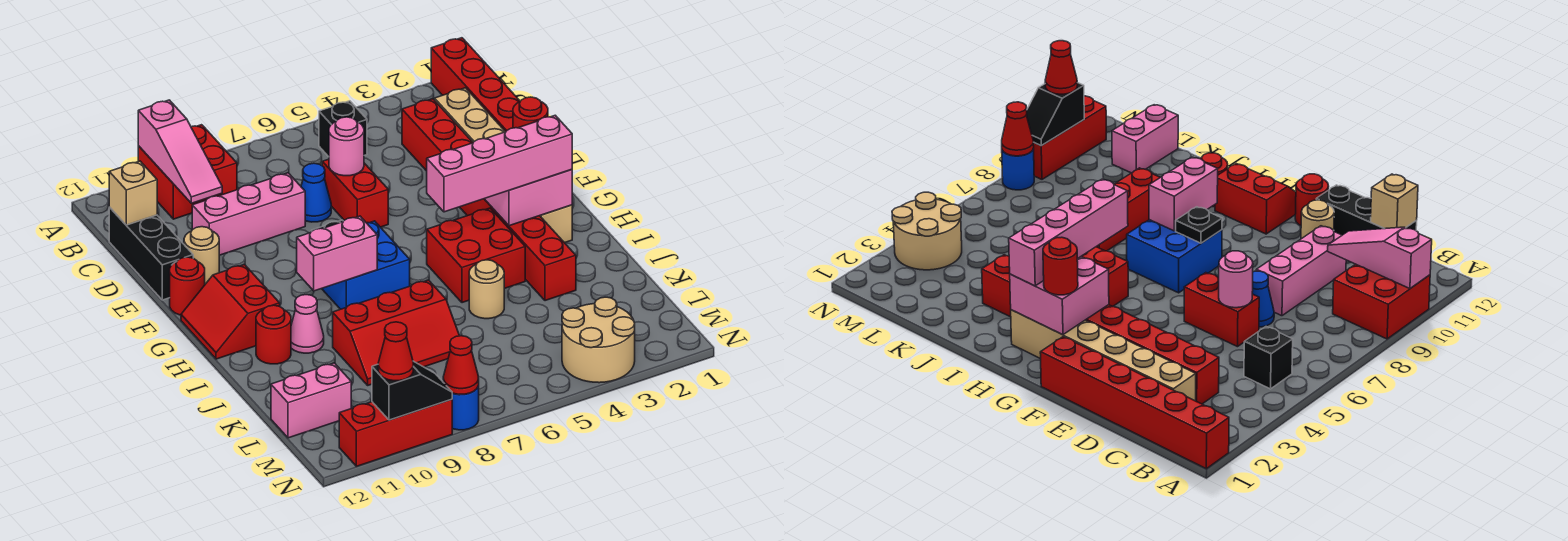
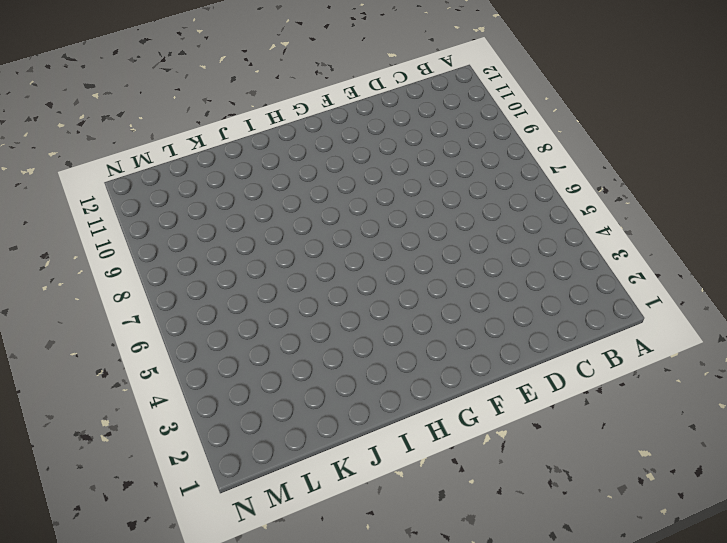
none -> red 1x6 brick [431,38,520,132]
none -> red 2x2 brick [138,125,237,219]
none -> black 1x1 brick [319,101,367,157]
none -> tan 1x6 brick [435,88,572,243]

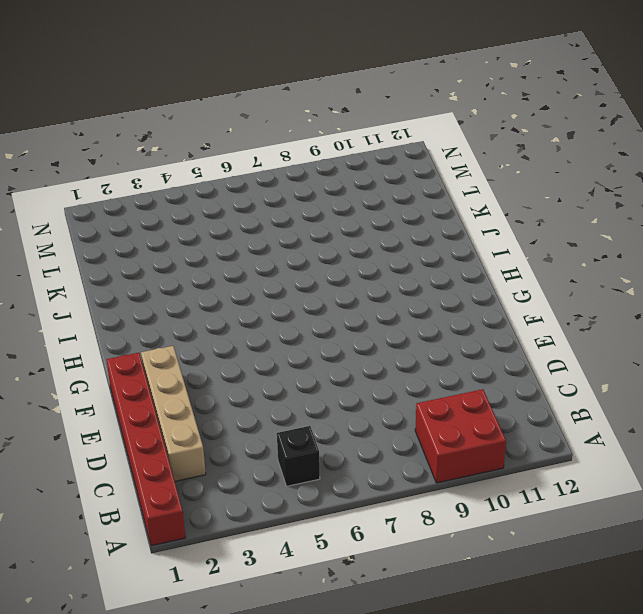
tan 1x4 brick [141,346,206,481] -> tan 1x6 brick [435,88,572,243]
none -> red 1x8 brick [402,99,576,301]
none -> black 1x3 brick [109,207,193,300]
none -> red 1x2 brick [322,159,388,227]
none -> blue 1x1 cone [301,163,331,222]

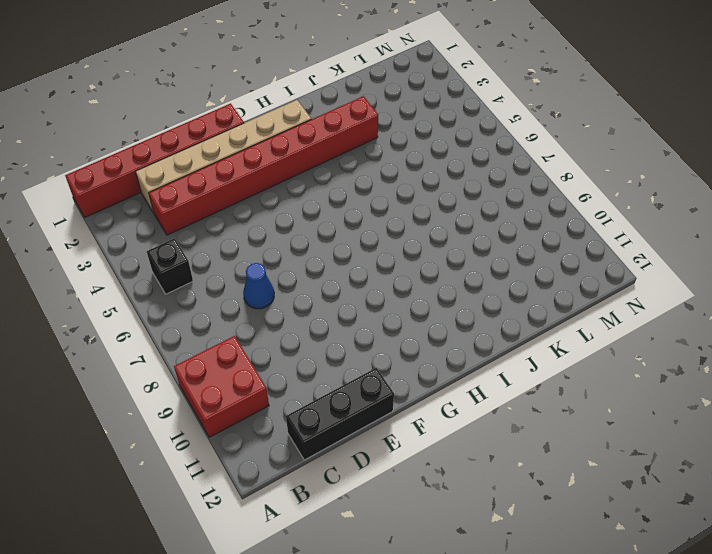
none -> red 1x2 brick [322,159,388,227]
none -> pink 1x3 brick [192,173,305,255]
none -> tan 1x1 round brick [184,227,219,284]
none -> red 1x1 round brick [170,257,205,315]

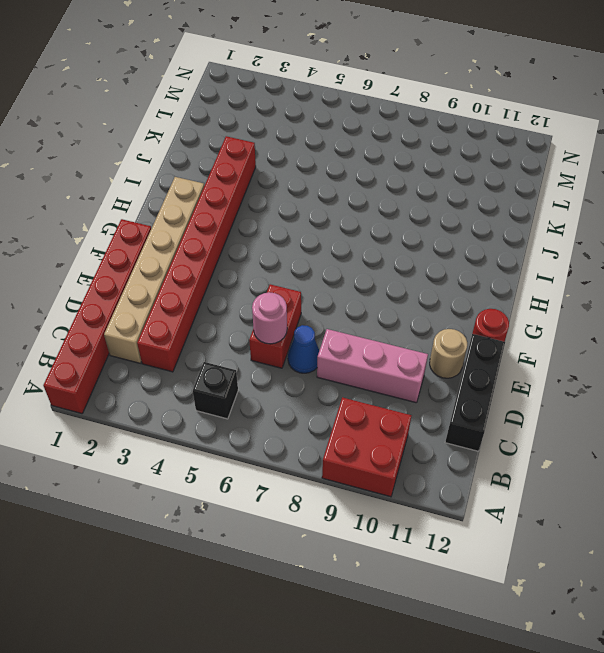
none -> blue 2x2 brick [322,221,410,309]
none -> red 2x2 slope [181,265,280,359]
none -> red 2x2 brick [427,208,525,303]
none -> pink 1x1 cone [291,295,324,353]

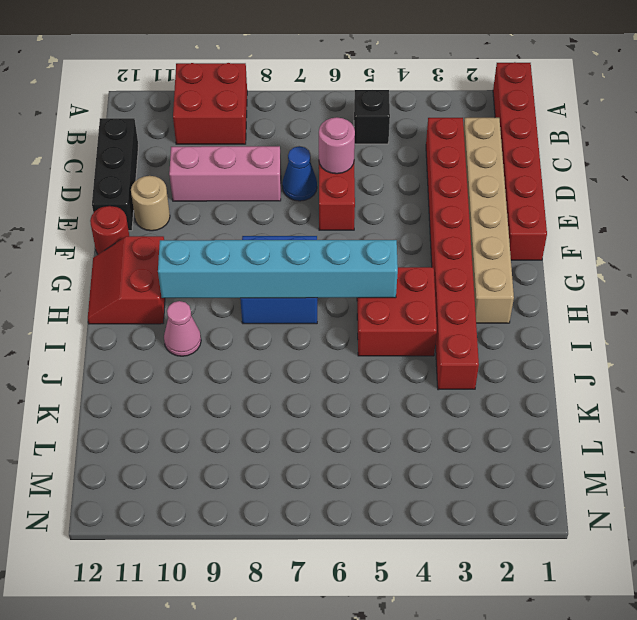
cyan 1x6 brick [158,240,398,298] -> pink 1x2 brick [297,216,377,291]
none -> red 1x1 round brick [256,305,291,364]
none -> tan 1x1 round brick [469,260,504,319]
none -> red 2x3 slope [333,280,459,385]
none -> pink 1x2 brick [271,363,351,438]

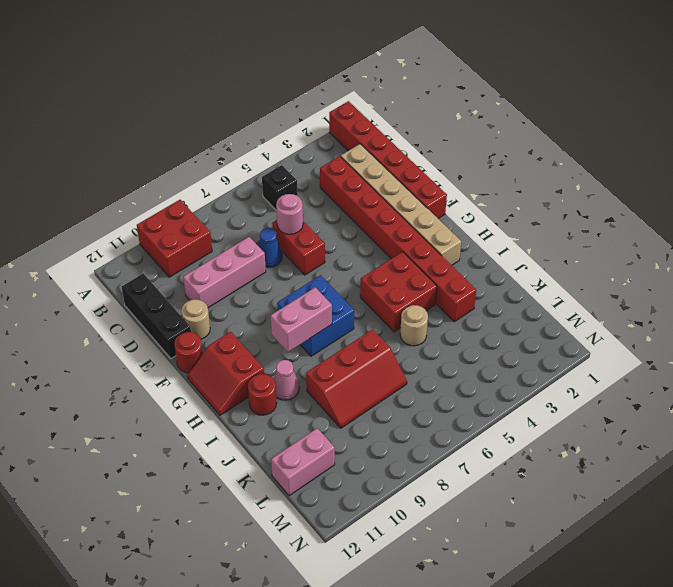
none -> tan 2x2 round brick [562,297,635,383]
none -> blue 1x1 round brick [452,386,479,430]
none -> red 1x3 brick [339,399,452,466]
none -> pink 1x3 slope [138,100,222,203]

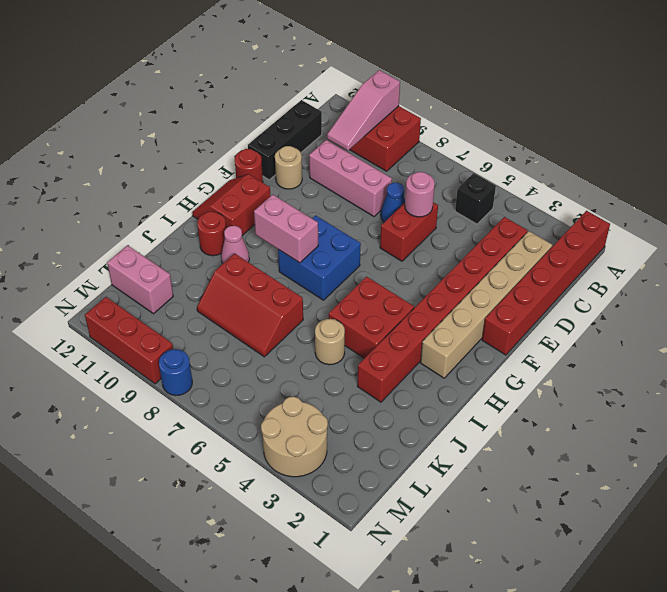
none -> tan 1x1 brick [109,161,157,225]
none -> pink 2x2 brick [485,169,572,226]
none -> black 1x1 plate [1176,207,1222,243]
none -> red 1x1 cone [443,336,479,395]

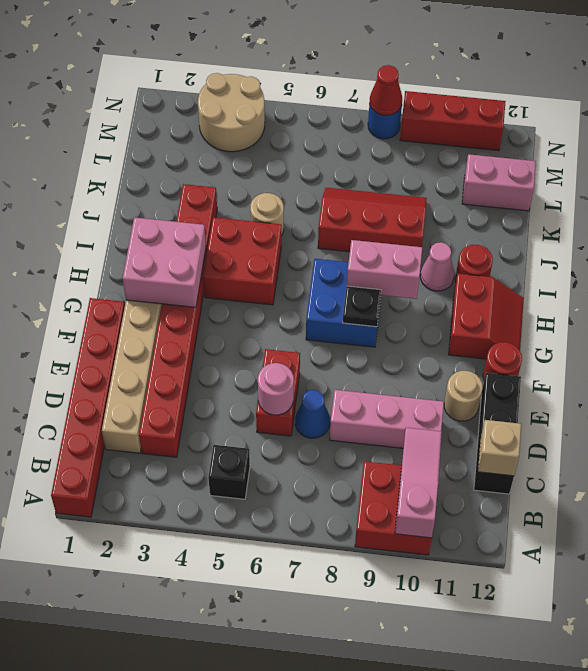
none -> black 1x2 slope [372,361,453,420]
none -> red 1x1 round brick [513,97,548,128]
none -> pink 1x4 brick [427,115,572,212]
none -> red 1x1 cone [378,322,413,381]

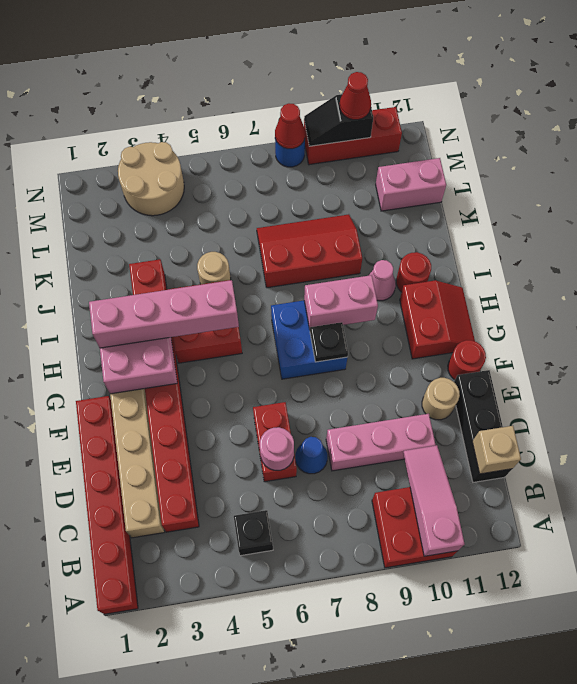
none -> red 1x1 round brick [513,97,548,128]

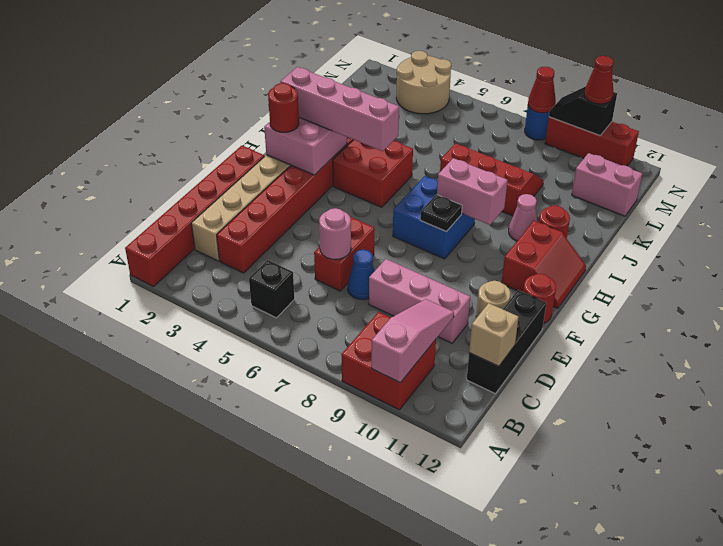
none -> tan 1x1 round brick [469,260,504,319]

